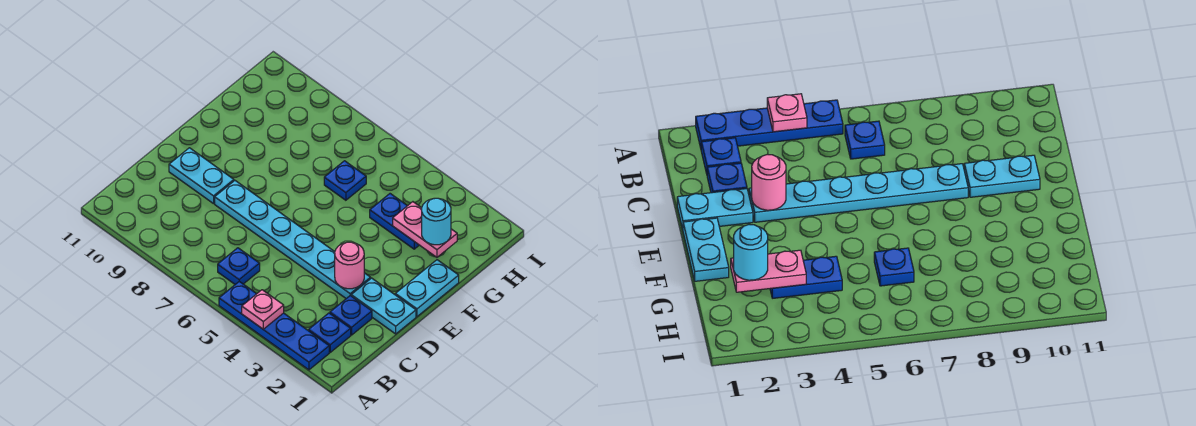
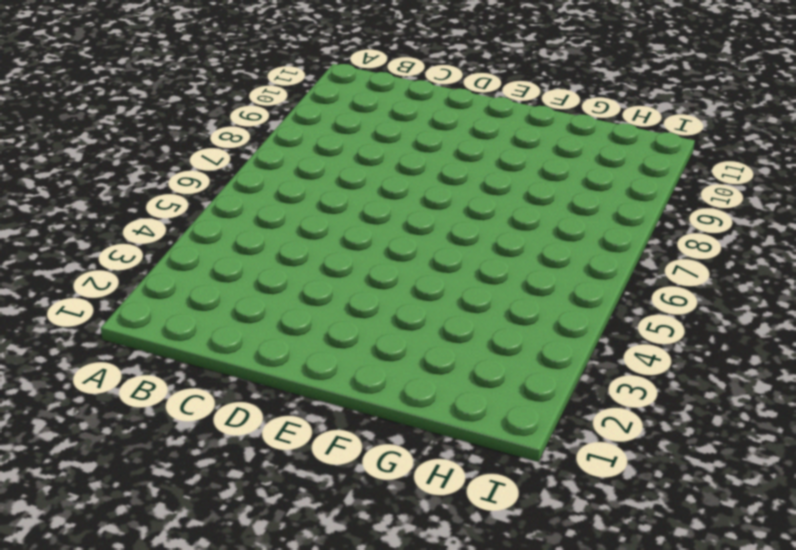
none -> blue 1x4 plate [219,281,329,370]
none -> blue 1x1 plate [309,313,351,352]
none -> blue 1x1 plate [218,248,260,284]

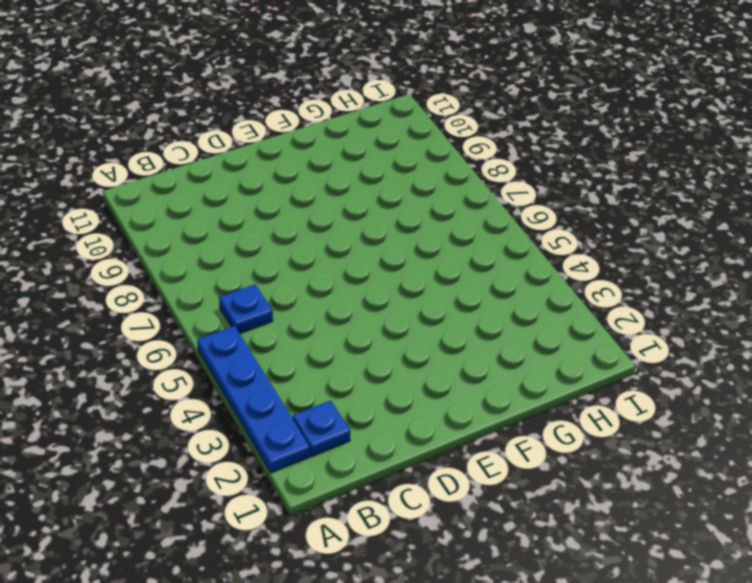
none -> blue 1x1 plate [330,296,372,335]
none -> cyan 1x2 plate [351,278,416,334]
none -> cyan 1x6 plate [215,181,371,298]

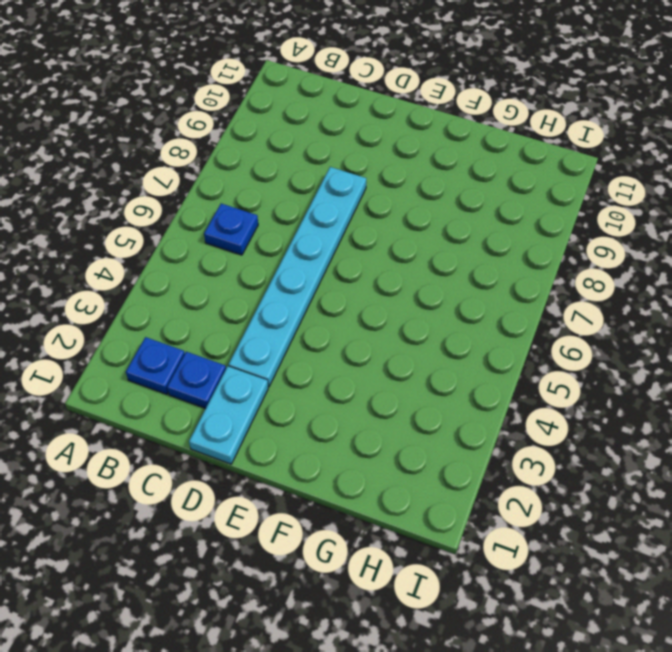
none -> blue 1x4 plate [219,281,329,370]
none -> cyan 1x2 plate [169,148,234,204]
none -> cyan 1x2 plate [395,260,459,316]

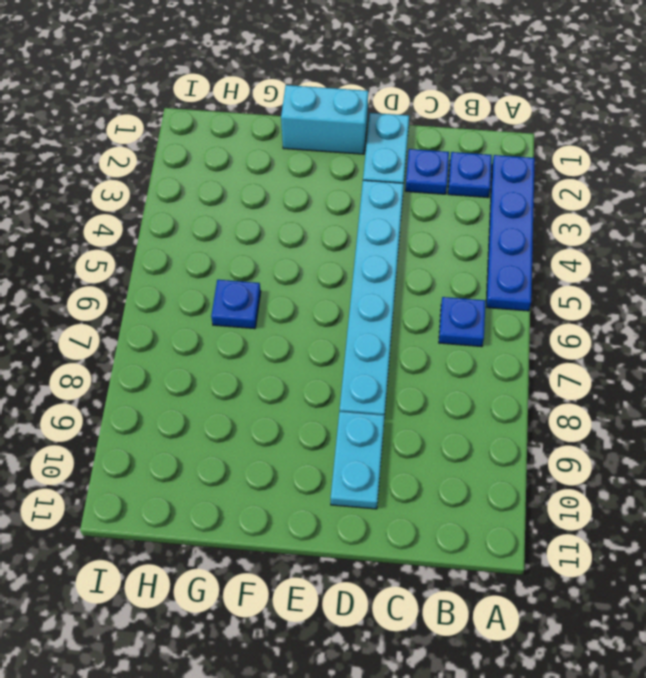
cyan 1x2 brick [281,85,368,154] -> cyan 1x2 plate [395,260,459,316]
none -> blue 1x2 plate [370,194,419,249]
none -> pink 1x1 plate [242,290,284,329]
none -> pink 1x1 round brick [335,242,364,289]

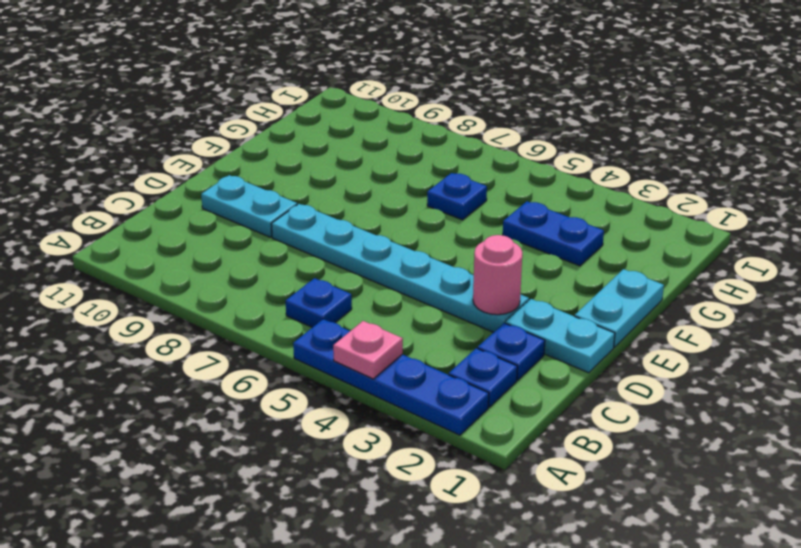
none -> pink 1x2 plate [393,202,457,257]
none -> cyan 1x1 round brick [422,198,451,245]

